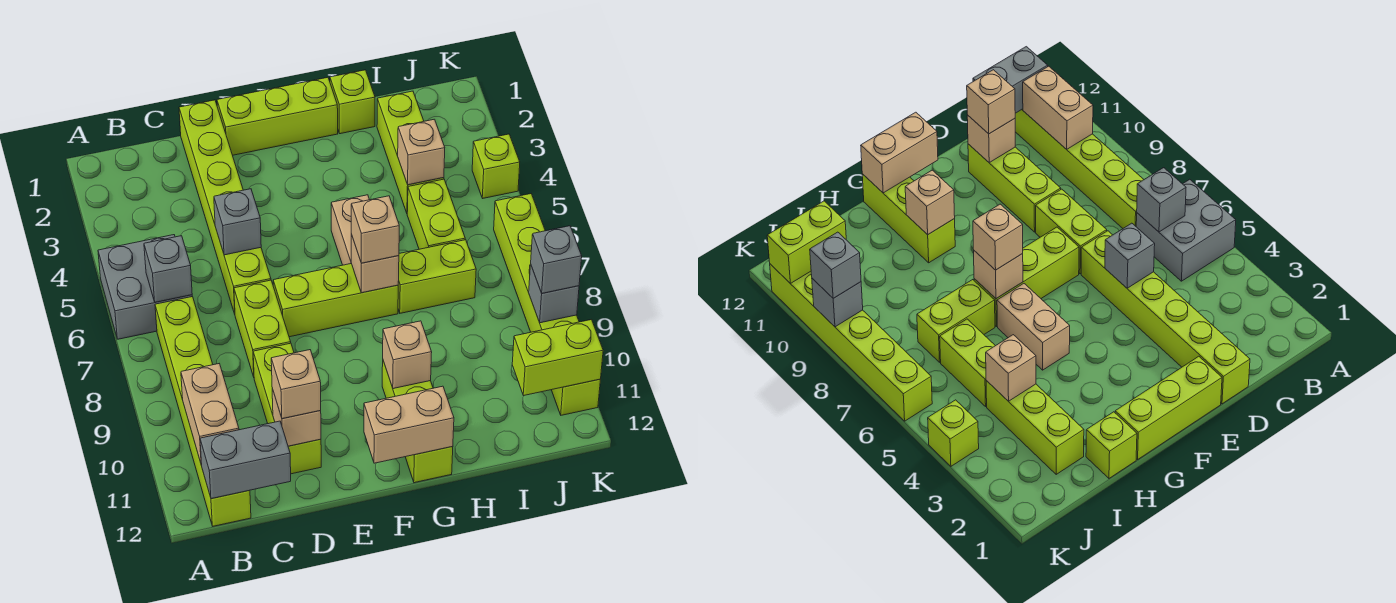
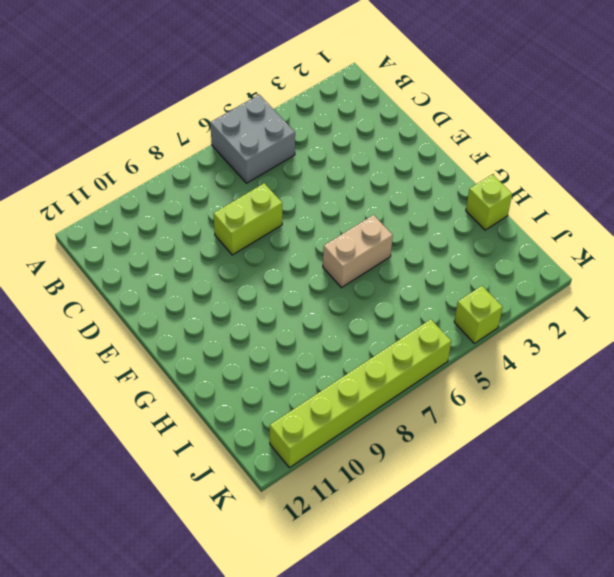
none -> lime 1x6 brick [155,297,251,526]
none -> lime 1x6 brick [179,100,271,314]
none -> lime 1x3 brick [253,343,321,474]

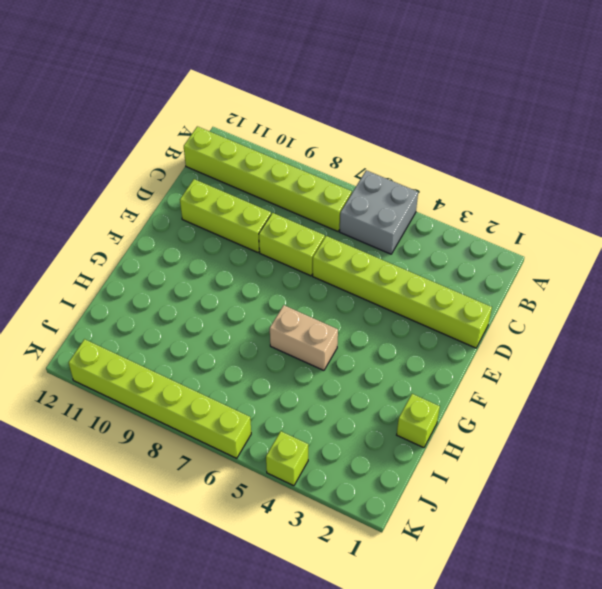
none -> lime 1x3 brick [217,77,338,155]
none -> lime 1x3 brick [273,264,398,337]
none -> lime 1x3 brick [382,361,453,483]

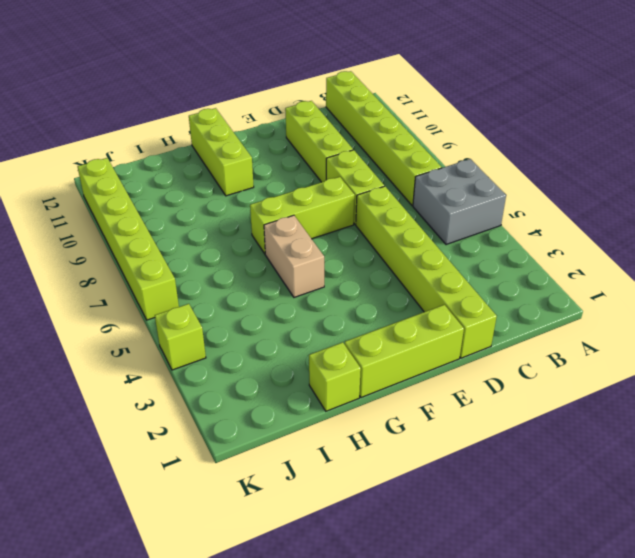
none -> lime 1x2 brick [398,240,476,313]
none -> lime 1x3 brick [377,91,444,213]
none -> lime 1x2 brick [407,179,465,249]

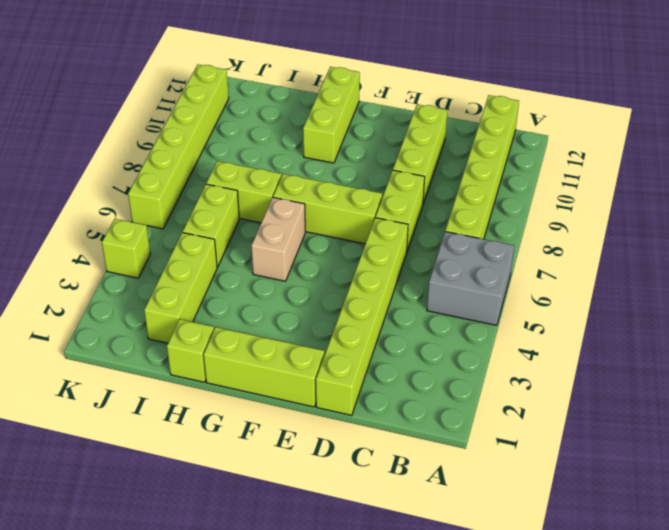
none -> grey 1x1 brick [144,236,192,302]
none -> tan 1x2 brick [181,364,239,465]
none -> grey 1x2 brick [200,421,291,499]

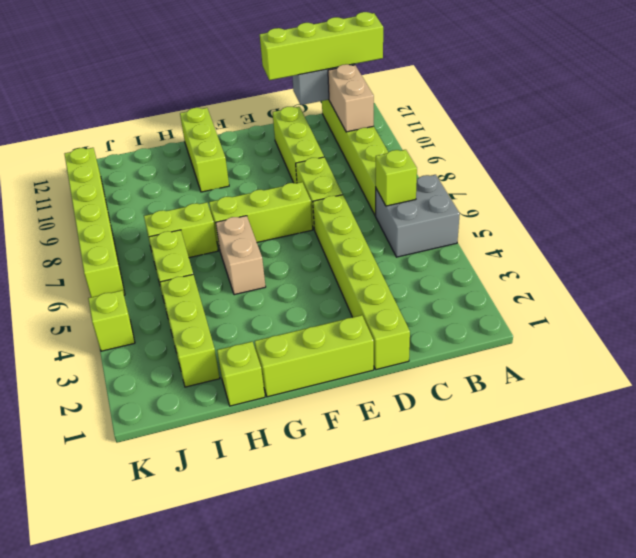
lime 1x4 brick [260,12,383,80] -> none
lime 1x1 brick [375,150,417,206] -> grey 1x1 brick [144,236,192,302]
none -> grey 1x1 brick [214,189,261,255]
none -> tan 1x1 brick [272,389,321,446]
none -> tan 1x2 brick [364,386,454,463]

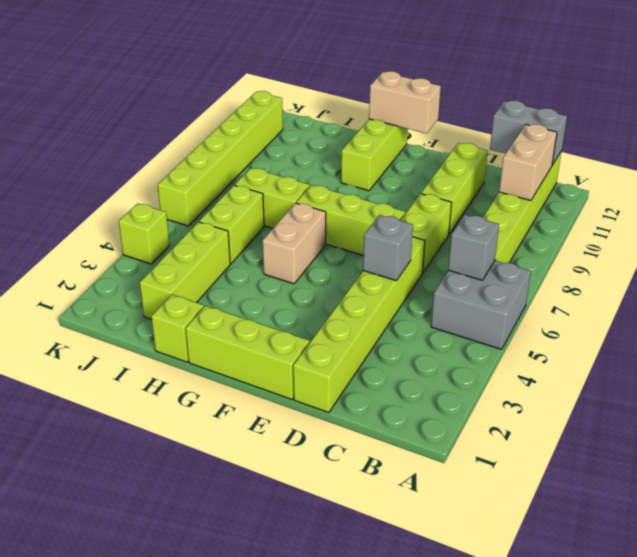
none -> tan 1x1 brick [272,389,321,446]
none -> tan 1x1 brick [351,234,399,293]
none -> tan 1x1 brick [383,321,432,389]

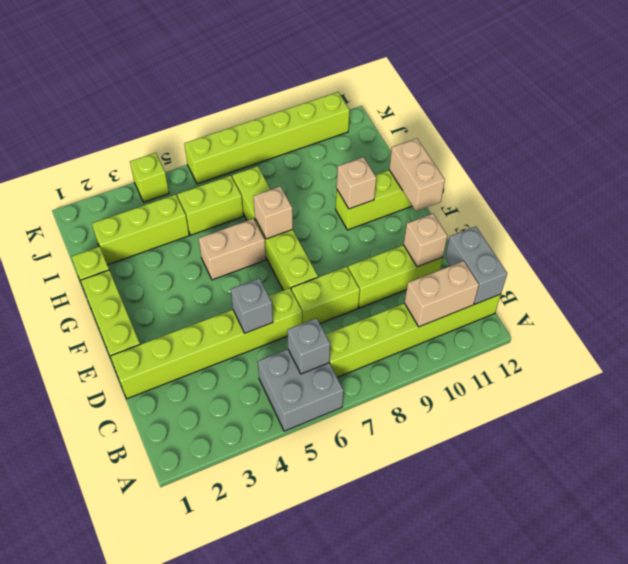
none -> tan 1x1 brick [398,119,445,185]
none -> lime 1x2 brick [512,320,603,396]
none -> grey 1x1 brick [529,265,579,323]

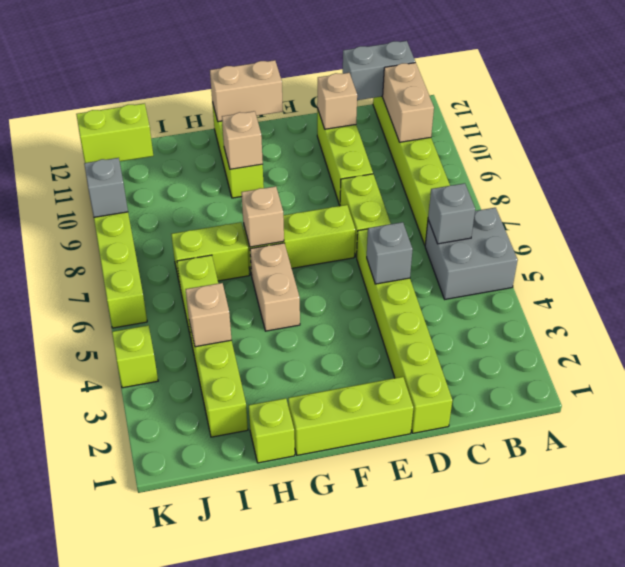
none -> tan 1x1 brick [271,350,321,419]
none -> tan 1x1 brick [351,196,399,263]
none -> grey 1x1 brick [531,226,582,293]

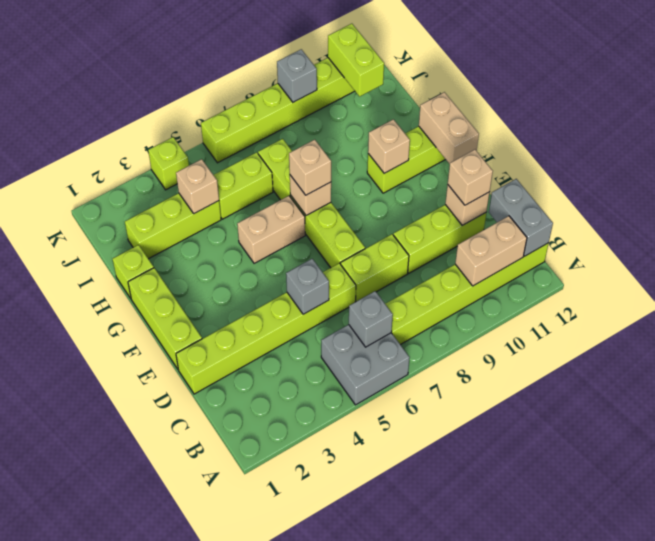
none -> grey 1x1 brick [531,226,582,293]

